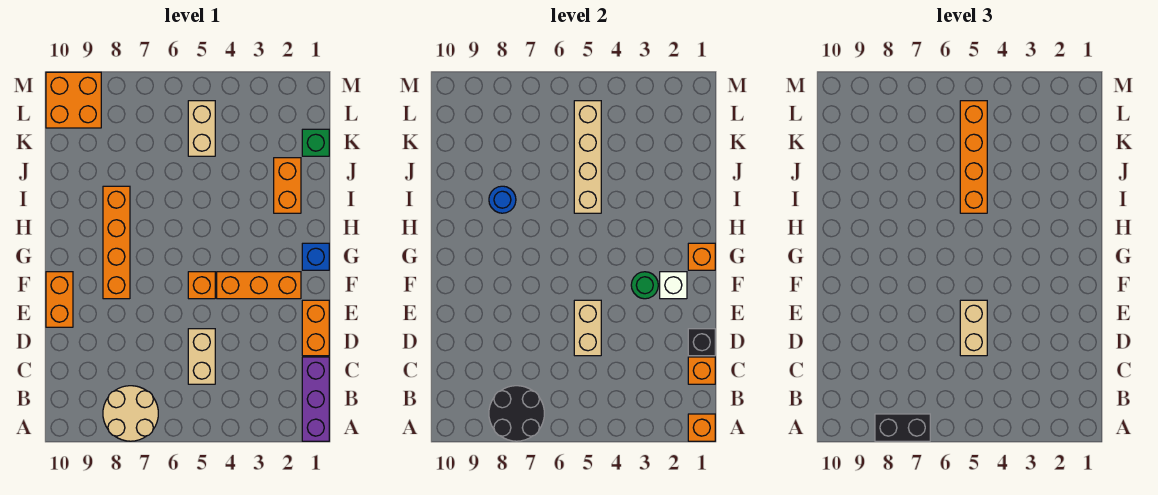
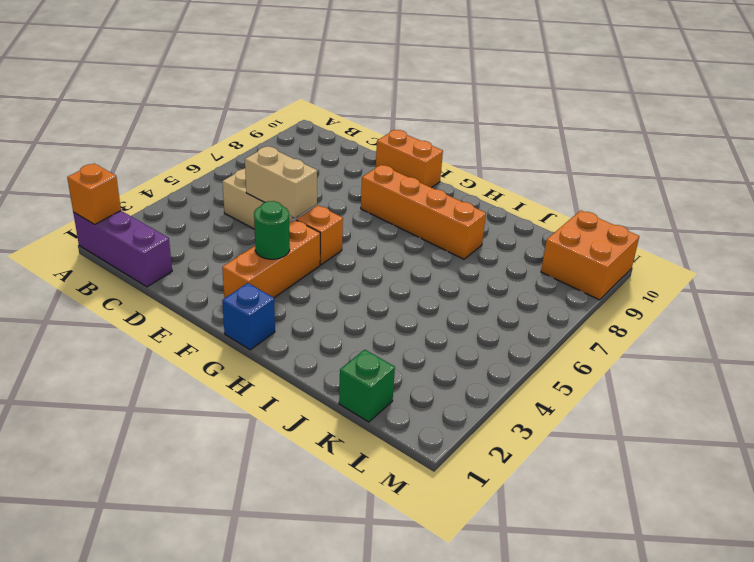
none -> tan 2x2 round brick [103,386,158,441]
none -> orange 1x2 brick [302,300,329,356]
none -> orange 1x2 brick [274,158,301,213]

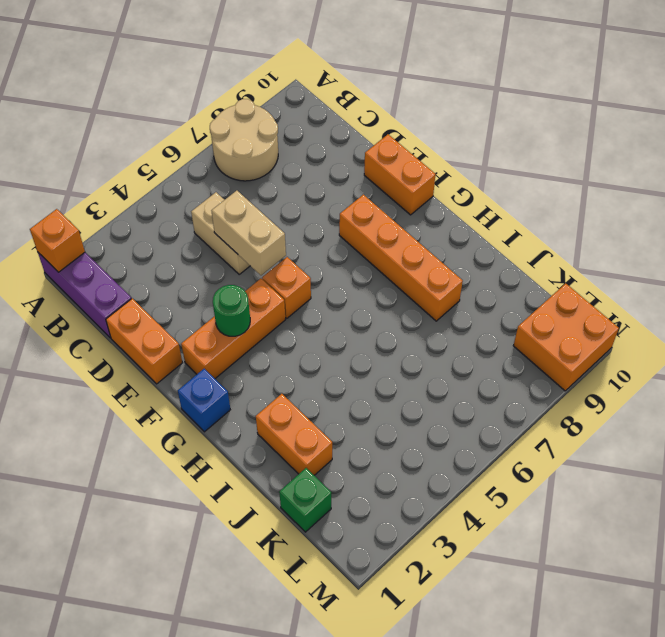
none -> tan 1x2 brick [188,101,215,156]
none -> black 2x2 round brick [489,386,544,441]
none -> orange 1x1 brick [688,357,715,384]

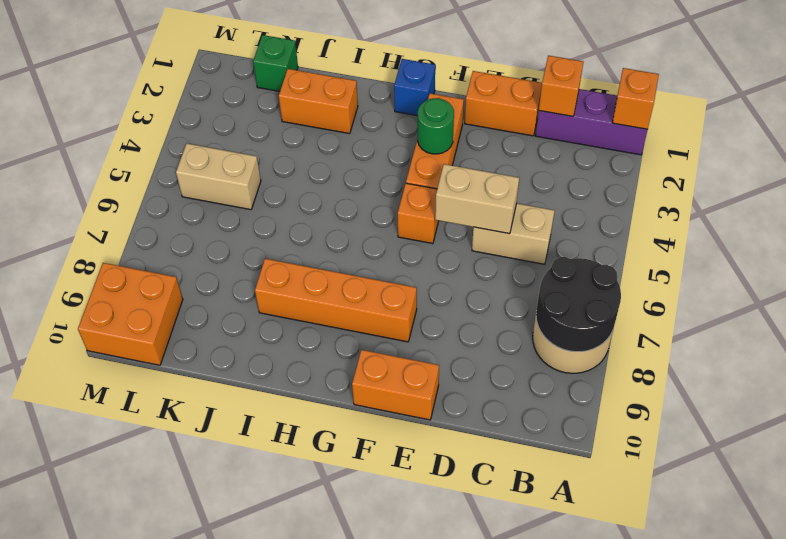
none -> black 1x1 brick [688,329,715,356]
none -> white 1x1 brick [660,272,687,299]
none -> orange 1x1 brick [688,243,715,270]

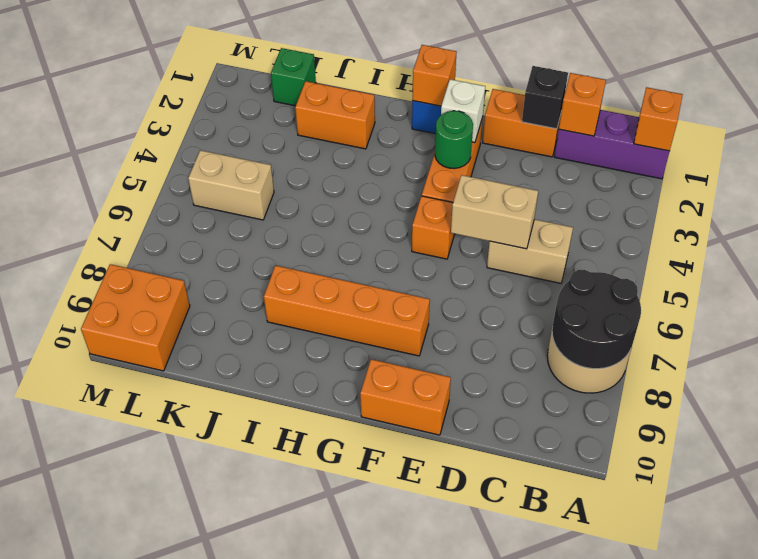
none -> tan 1x4 brick [574,101,601,213]
none -> blue 1x1 round brick [489,186,516,213]
none -> black 1x2 brick [875,414,930,441]

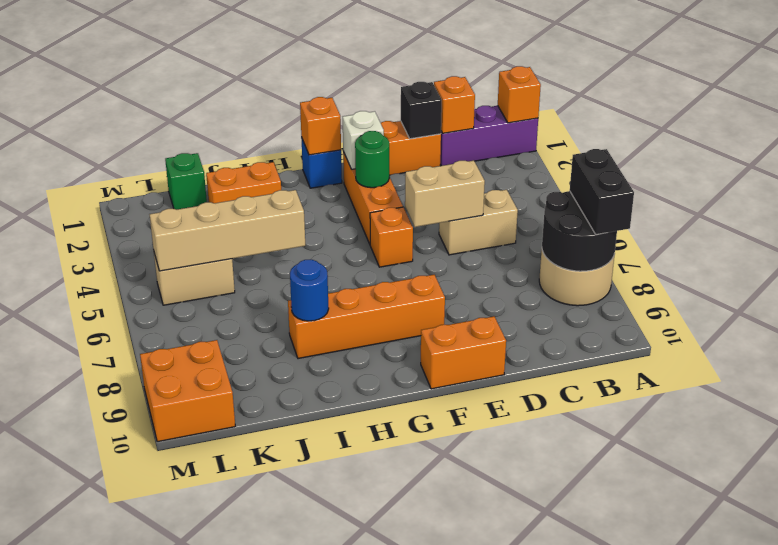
none -> tan 1x2 brick [960,300,987,356]
none -> orange 1x4 brick [960,101,987,213]

